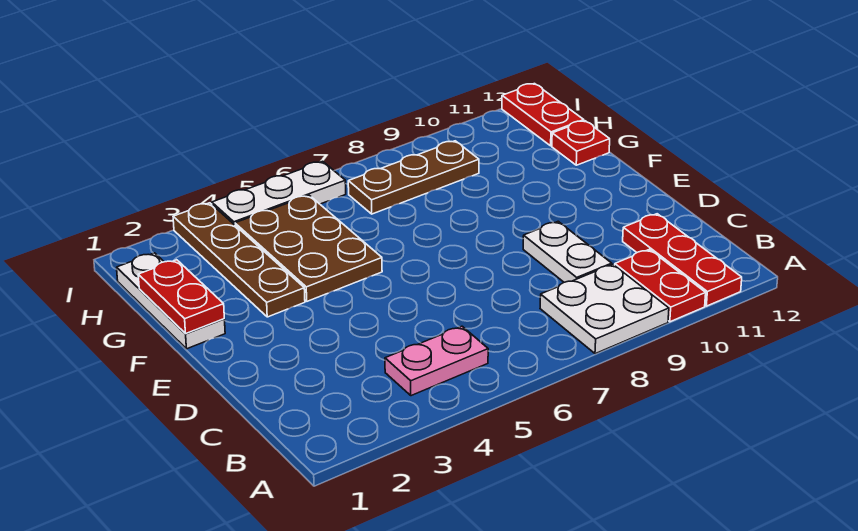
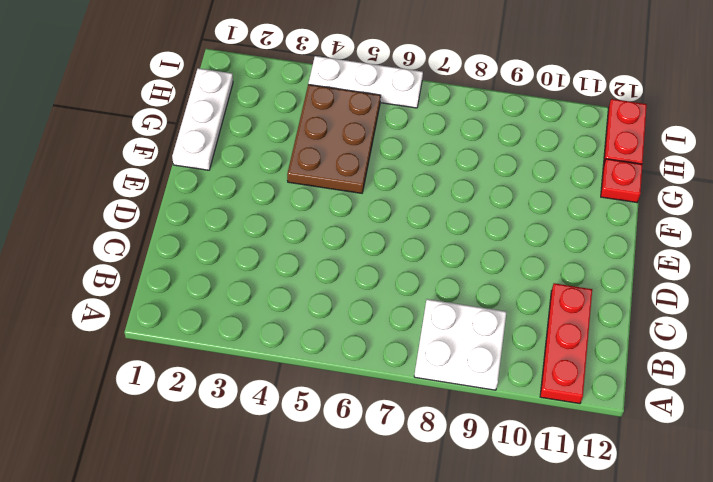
none -> red 1x2 plate [615,249,706,322]
none -> pink 1x2 plate [385,326,488,396]
none -> white 1x2 plate [523,221,612,282]

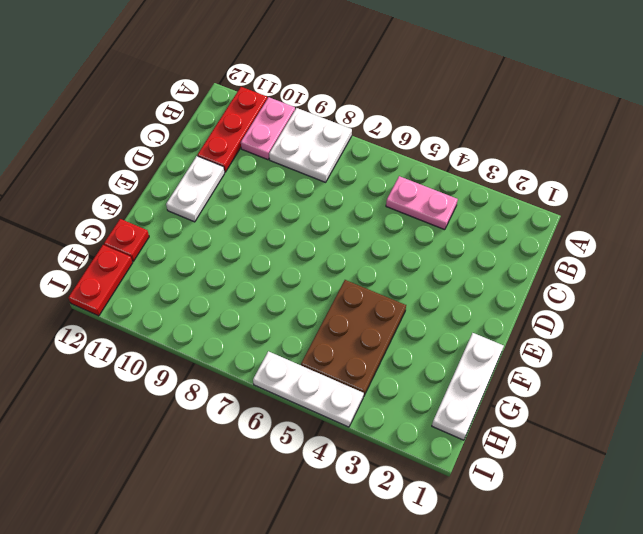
pink 1x2 plate [241,97,295,160] -> red 1x2 plate [615,249,706,322]
white 1x2 plate [166,156,225,222] -> white 1x2 plate moved to [523,221,612,282]
none -> brown 1x4 plate [173,203,305,317]
none -> brown 1x3 plate [348,141,479,214]
none -> red 1x2 plate [138,260,224,334]

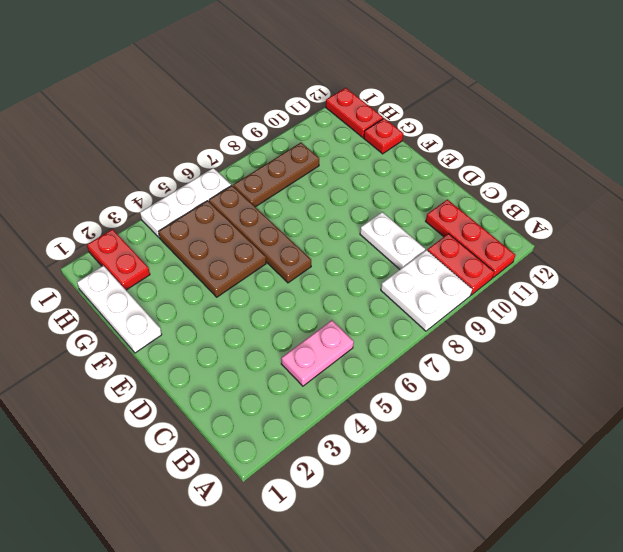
brown 1x4 plate [209,186,311,283] -> brown 1x4 plate moved to [173,203,305,317]
red 1x2 plate [87,229,150,290] -> red 1x2 plate moved to [138,260,224,334]

